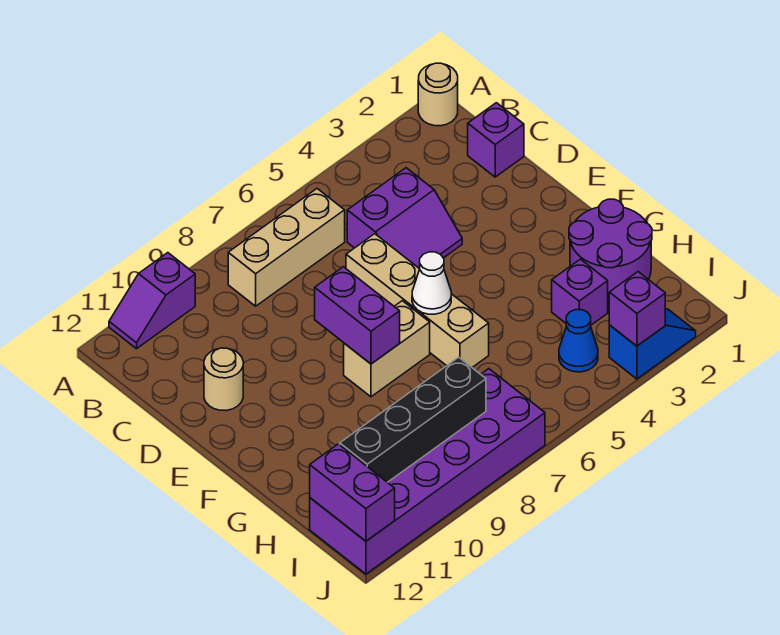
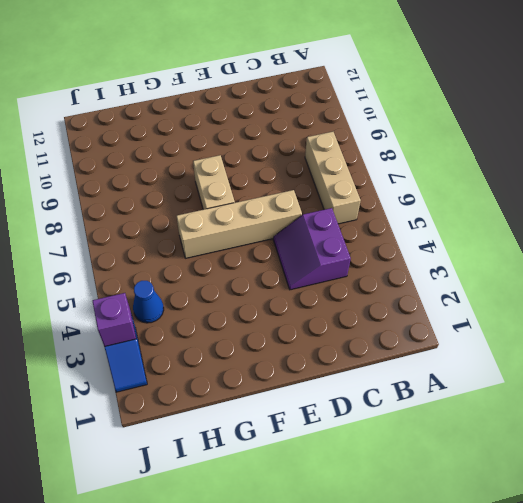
none -> tan 1x1 round brick [418,63,458,126]
none -> purple 1x2 slope [109,253,195,349]
none -> purple 1x1 brick [468,103,524,177]

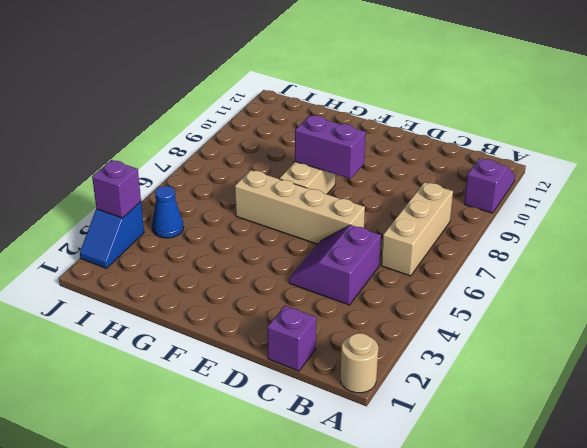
none -> tan 1x1 round brick [204,348,243,411]
none -> purple 2x2 round brick [569,199,652,299]
none -> purple 1x1 brick [552,259,608,325]

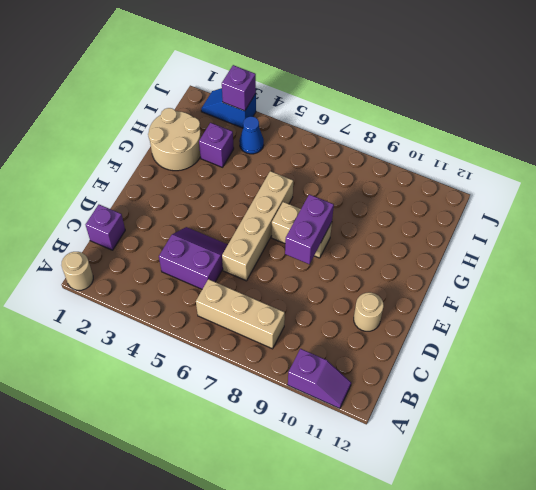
tan 2x2 round brick [148,108,201,171] -> purple 2x2 round brick [569,199,652,299]
none -> purple 2x6 brick [310,369,545,574]
none -> white 1x1 cone [412,252,451,314]
none -> black 1x4 brick [340,357,486,482]

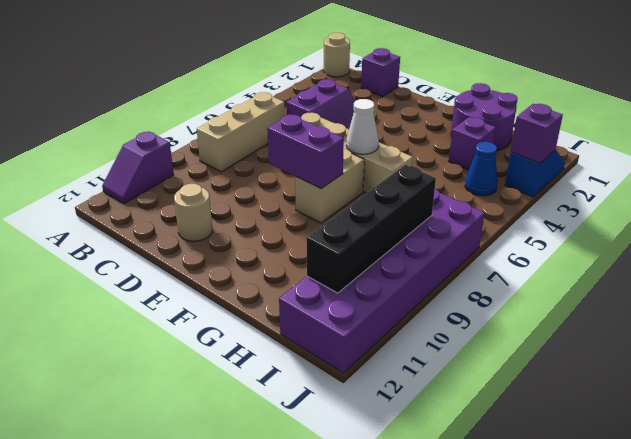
none -> purple 1x2 brick [310,444,395,541]

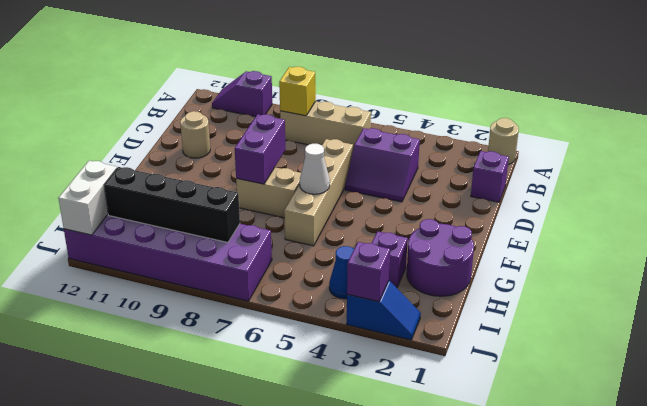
yellow 1x1 brick [279,67,316,116] -> none
white 1x2 brick [58,161,117,235] -> purple 1x2 brick [310,444,395,541]

